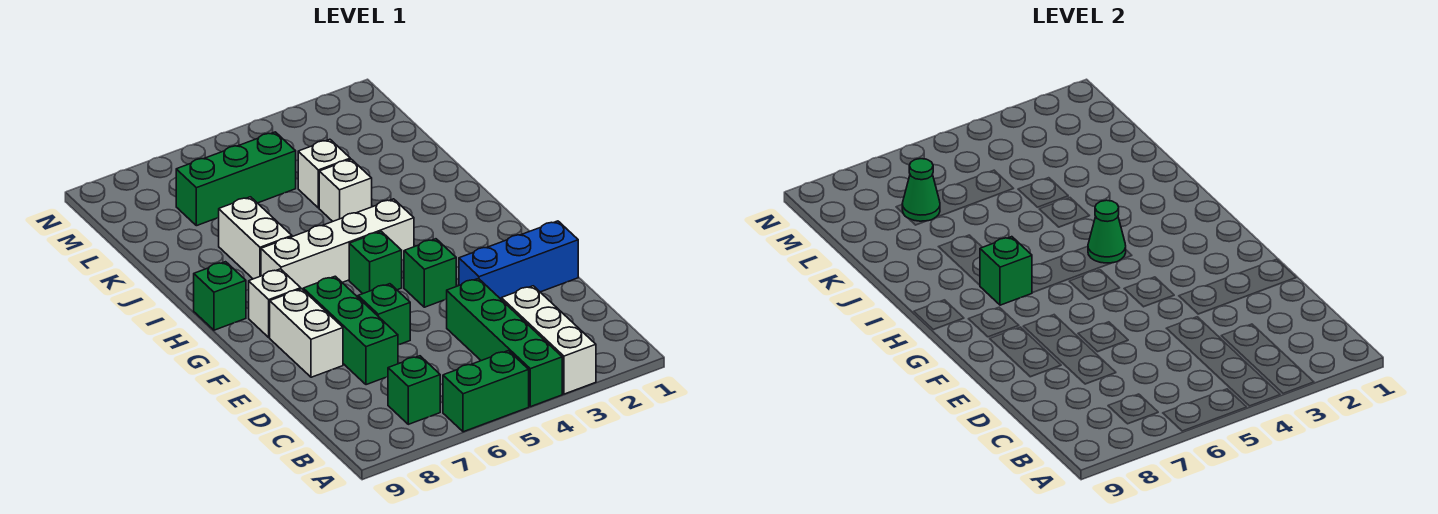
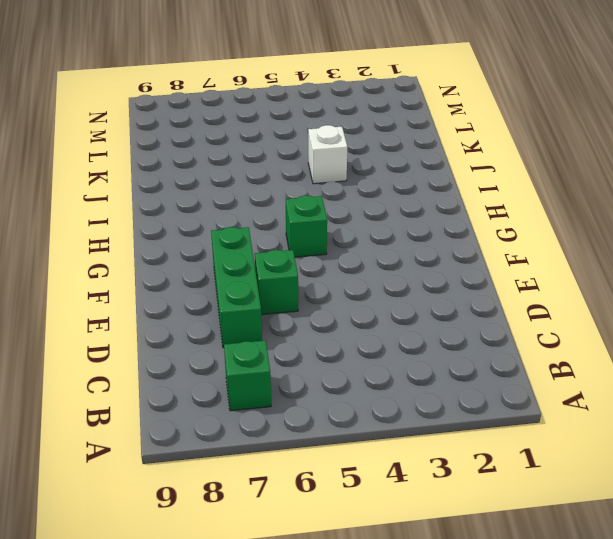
none -> white 1x3 brick [501,286,596,394]
none -> green 1x4 brick [447,278,562,407]
none -> green 1x2 brick [443,351,529,432]

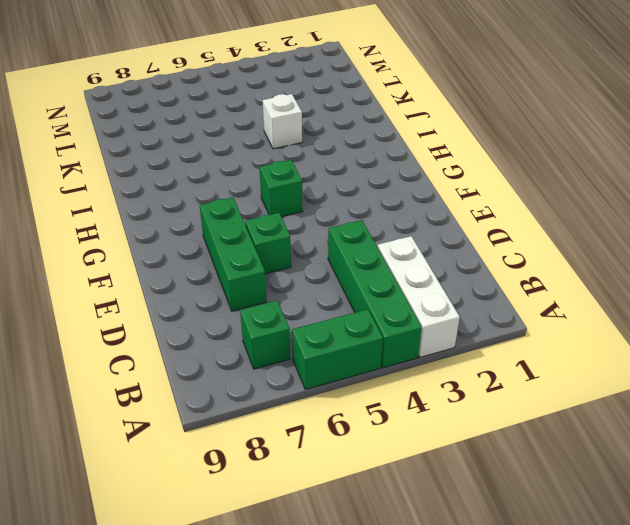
none -> blue 1x3 brick [459,221,578,299]
none -> white 1x2 brick [270,289,343,377]
none -> green 1x1 brick [404,239,456,307]

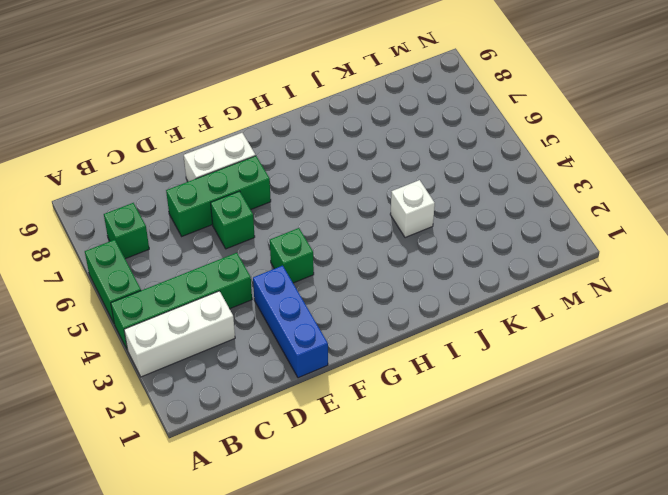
none -> green 1x1 brick [349,231,402,294]
none -> white 1x1 brick [249,269,301,337]
none -> white 1x4 brick [261,199,414,289]

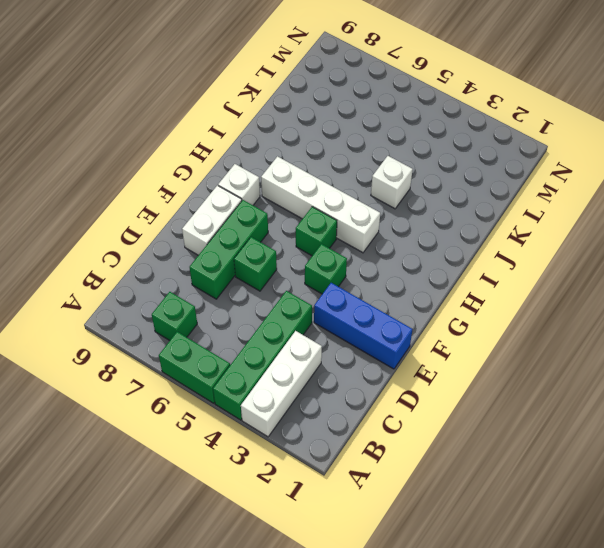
none -> green 1x1 brick [194,262,246,330]
none -> white 1x2 brick [219,197,292,279]
none -> white 1x1 brick [298,139,350,208]

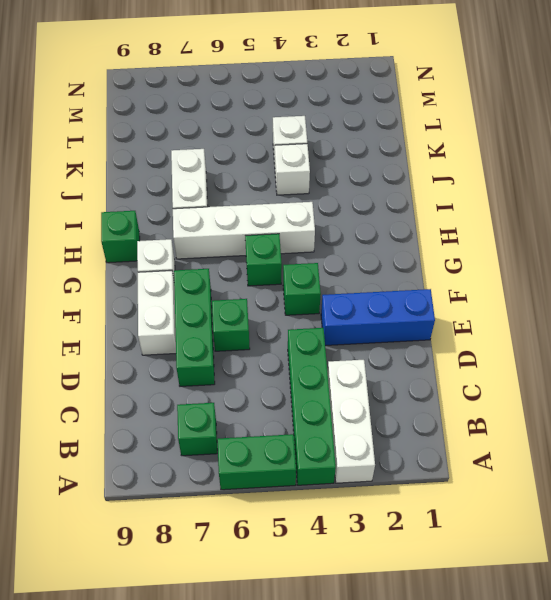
none -> green 1x3 brick [176,132,296,226]
none -> green 1x1 cone [1088,200,1126,263]
none -> green 1x1 brick [980,237,1032,305]

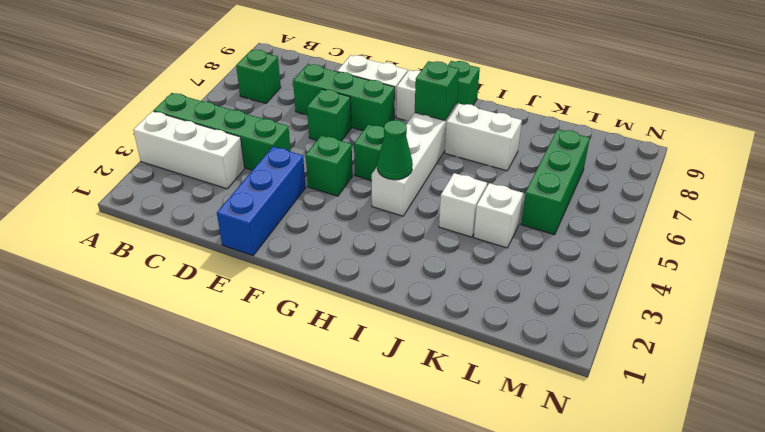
none -> green 1x2 brick [443,351,529,432]
none -> green 1x1 cone [902,159,940,221]

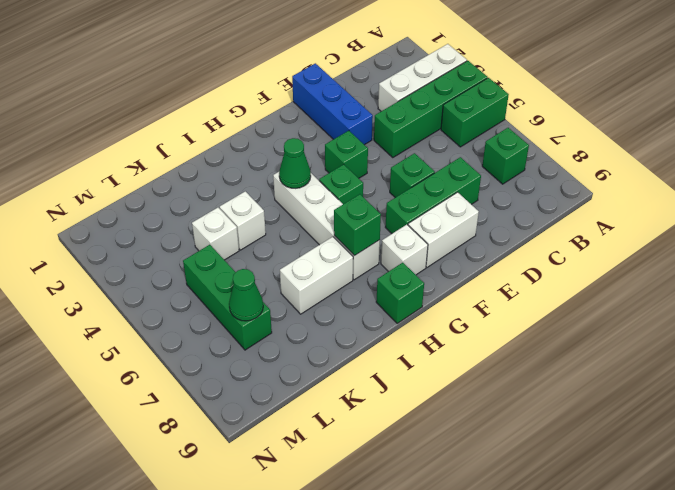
green 1x2 brick [441,78,509,147] -> green 1x2 brick turned to [443,351,529,432]

